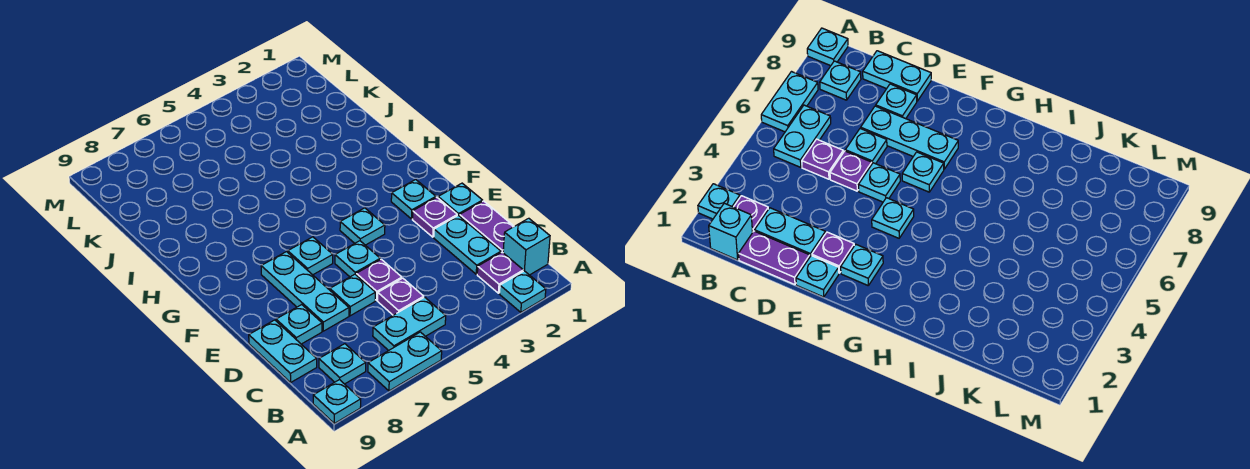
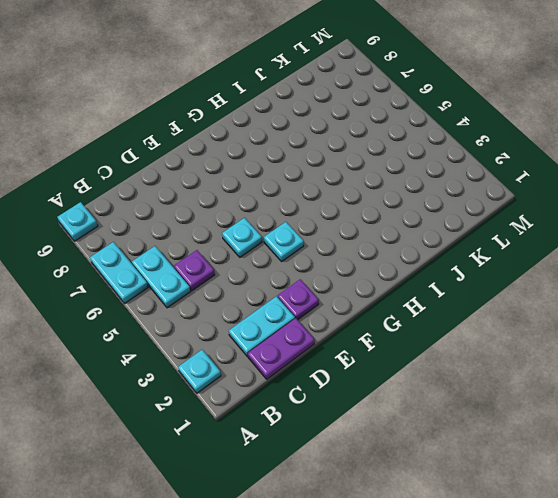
none -> cyan 1x1 brick [503,218,550,275]
none -> purple 1x1 plate [477,252,523,293]
none -> cyan 1x1 plate [319,344,366,384]

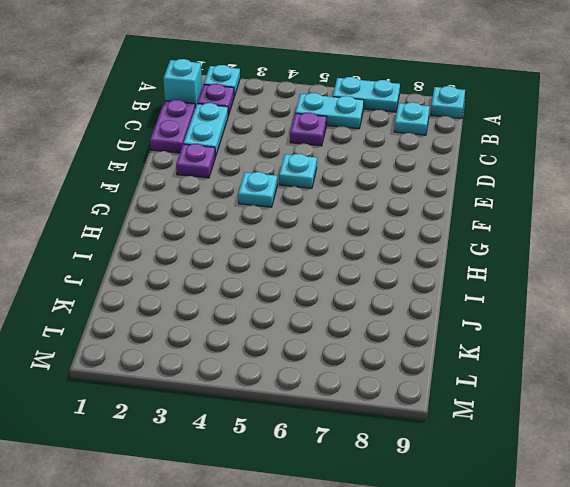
none -> cyan 1x2 plate [249,320,317,382]
none -> purple 1x1 plate [356,259,402,300]
none -> cyan 1x1 plate [330,274,376,316]

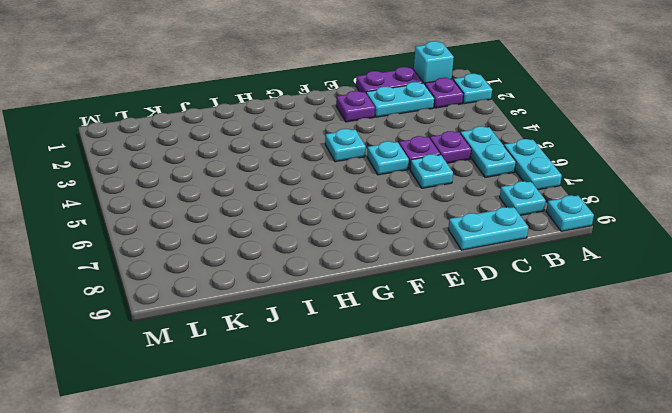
none -> cyan 1x3 plate [261,252,349,331]
none -> cyan 1x1 plate [276,305,322,344]
none -> cyan 1x1 plate [438,183,483,216]

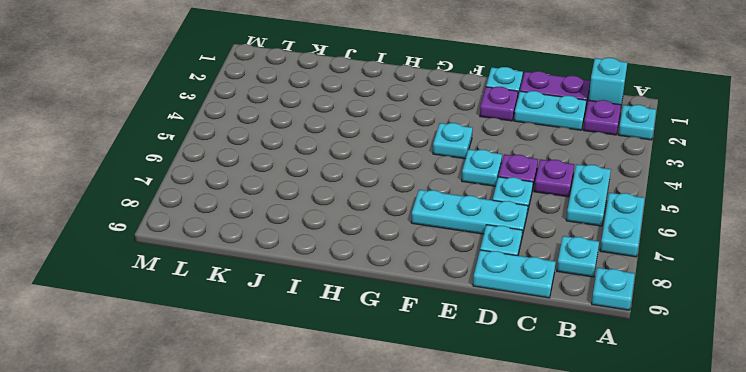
none -> cyan 1x1 plate [391,180,436,219]
none -> cyan 1x1 plate [288,237,333,275]

